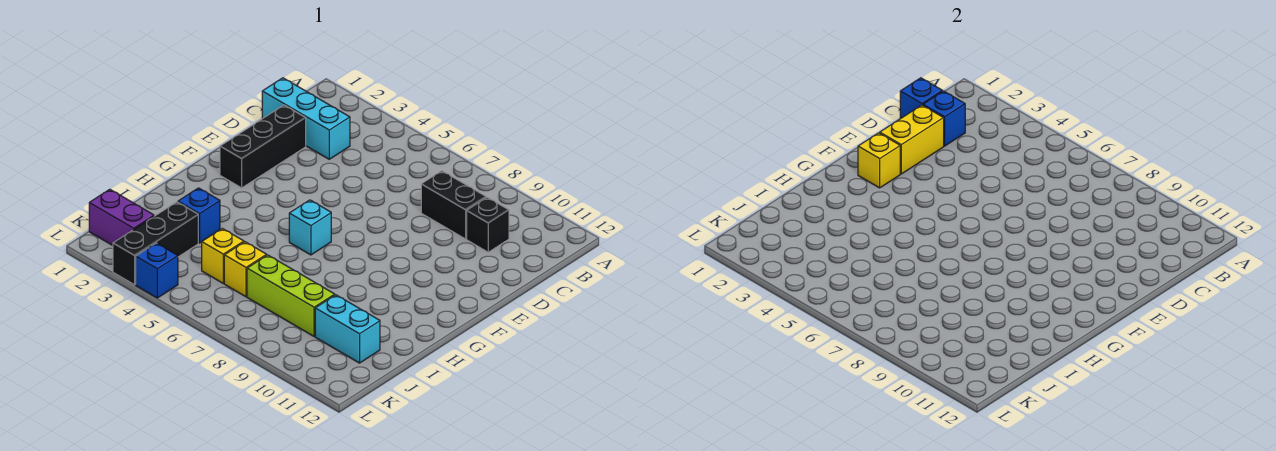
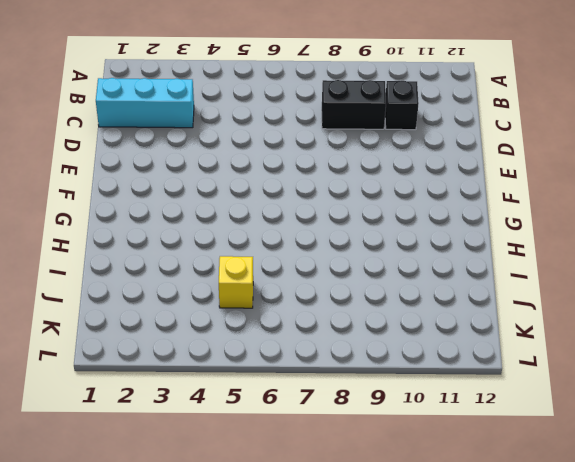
none -> black 1x3 brick [220,105,306,188]
none -> cyan 1x1 brick [289,200,331,255]
none -> blue 1x1 brick [178,188,220,243]

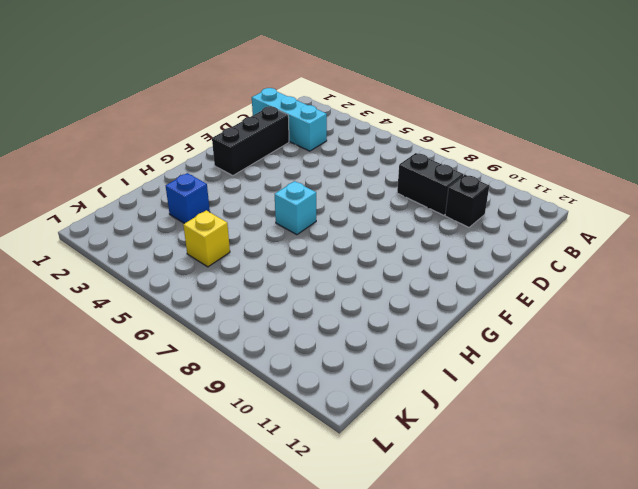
none -> black 1x3 brick [113,202,198,285]
none -> yellow 1x1 brick [224,242,267,297]
none -> lime 1x3 brick [247,255,335,337]

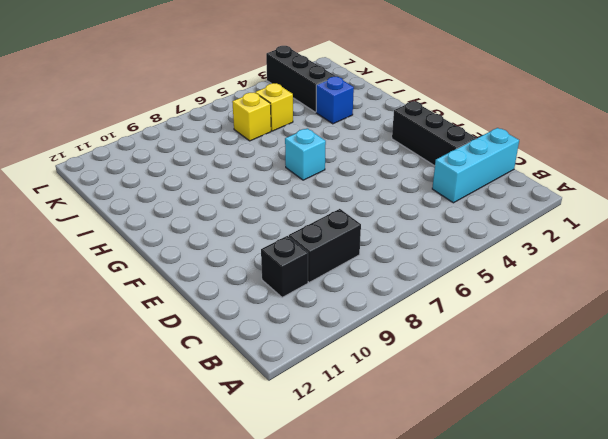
none -> lime 1x3 brick [247,255,335,337]
none -> cyan 1x2 brick [315,295,380,363]
none -> purple 1x2 brick [89,189,154,245]

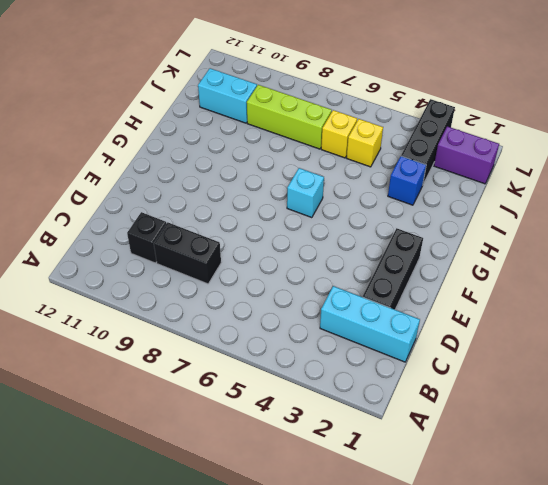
none -> blue 1x1 brick [136,243,178,298]
none -> blue 1x1 brick [900,78,942,119]
none -> blue 1x1 brick [923,91,965,146]

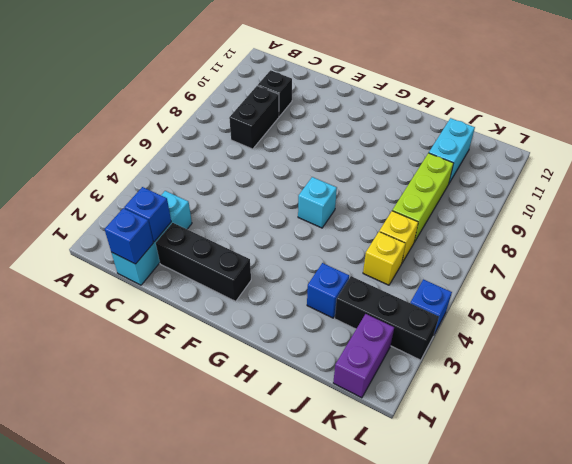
none -> yellow 1x2 brick [880,105,944,174]
none -> yellow 1x1 brick [858,133,900,188]

